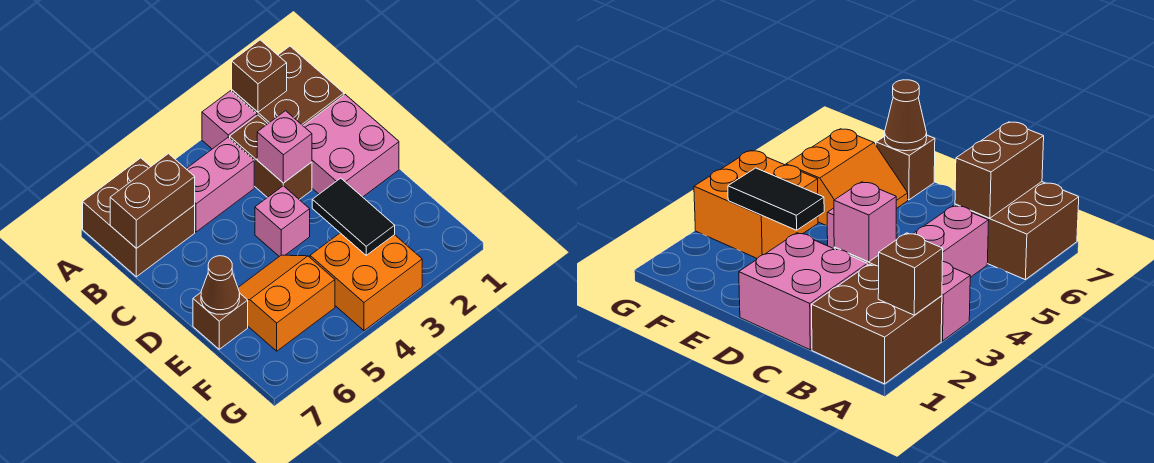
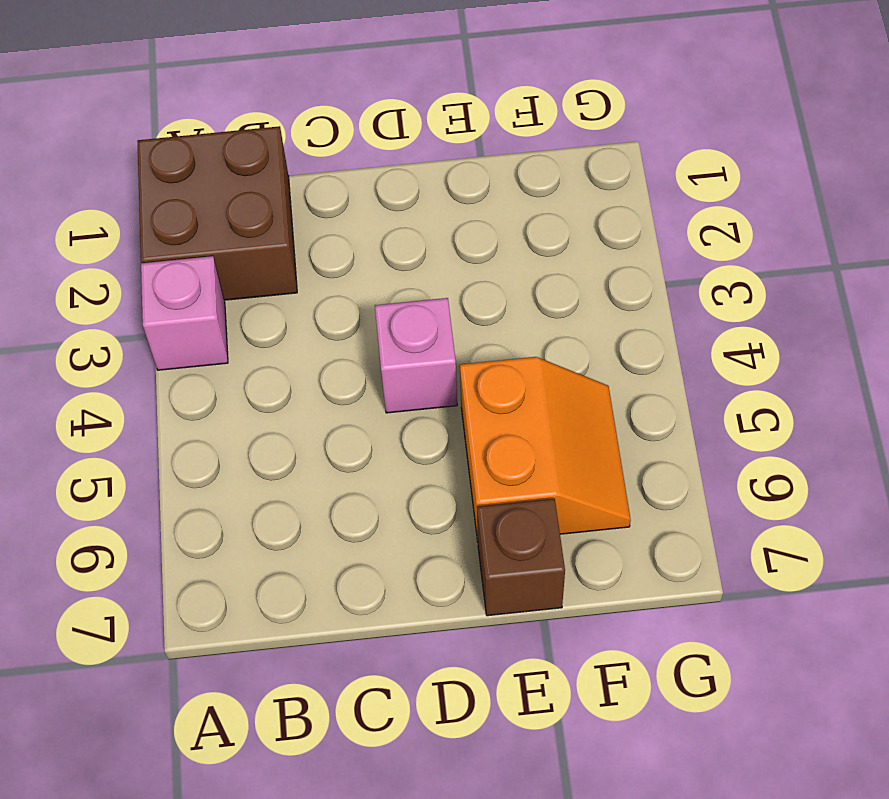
orange 2x2 slope [460,357,631,541] -> orange 2x2 slope turned to [238,255,335,351]
none -> brown 2x2 brick [83,158,195,277]
none -> brown 1x2 brick [230,115,312,200]
none -> pink 1x2 brick [186,138,254,232]

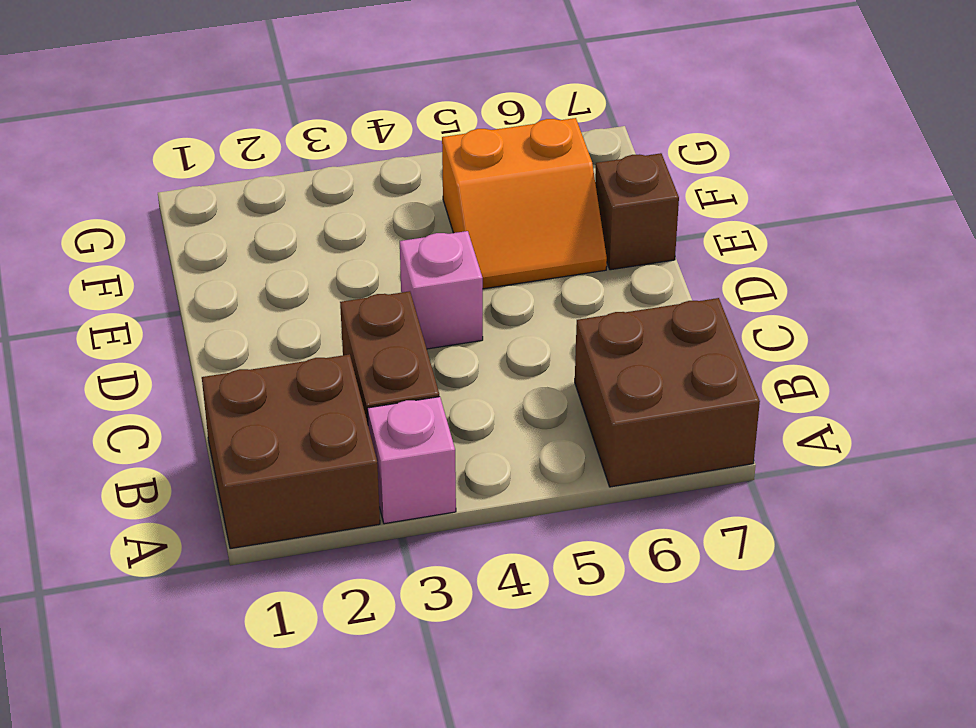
none -> pink 1x2 brick [186,138,254,232]
none -> pink 2x2 brick [304,95,399,197]
none -> orange 2x2 brick [310,233,422,331]

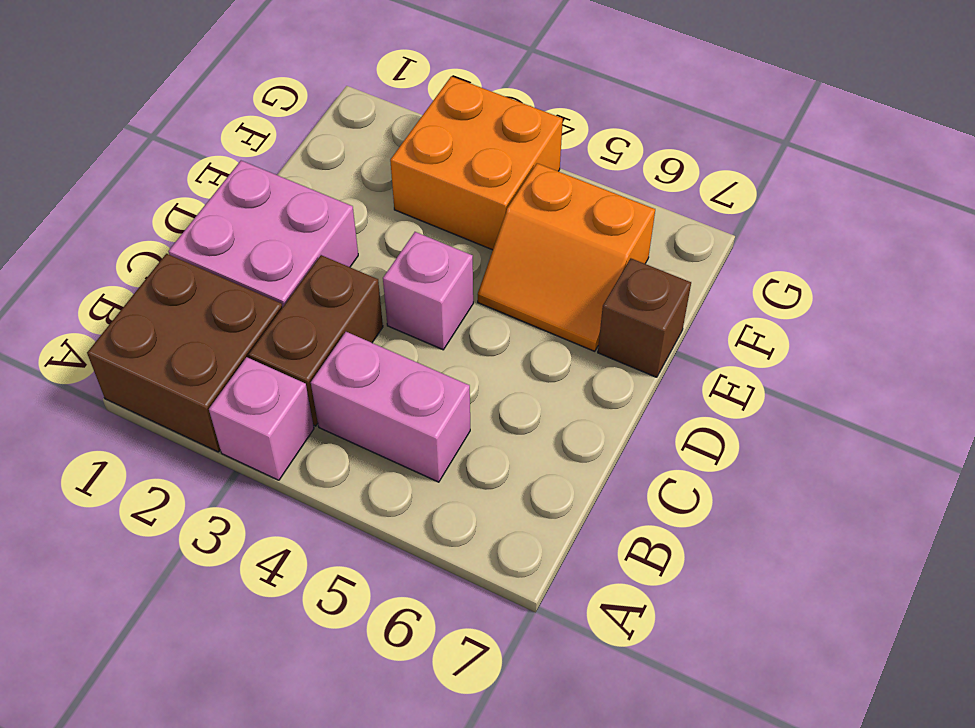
none -> brown 2x2 brick [83,158,195,277]
none -> brown 1x1 brick [232,40,287,112]
none -> brown 1x2 brick [110,154,195,248]

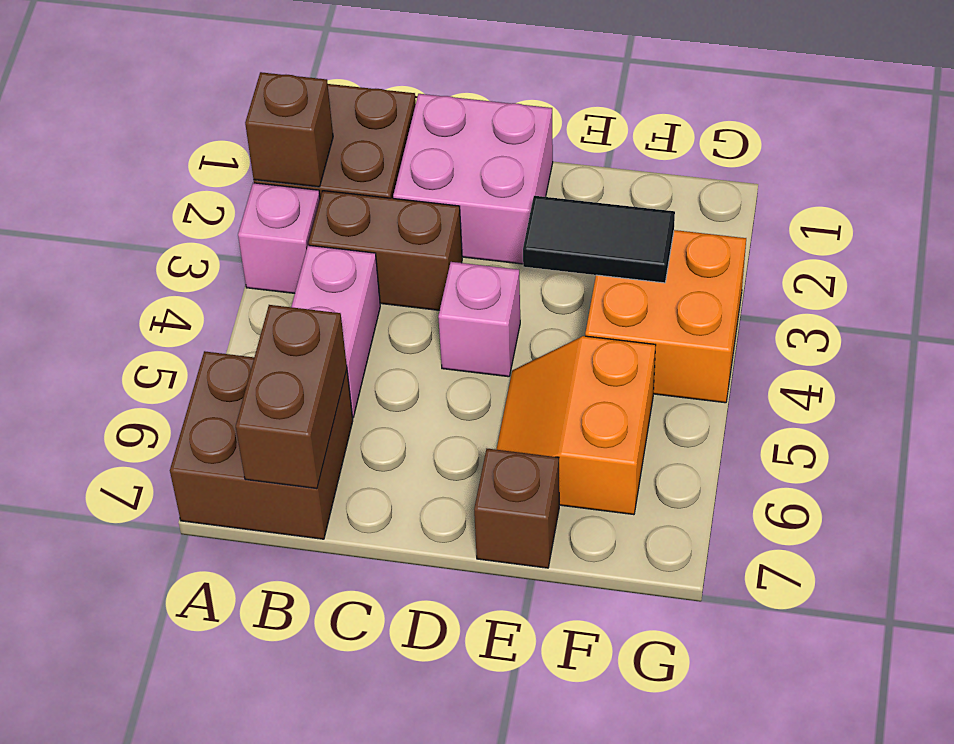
none -> pink 1x1 brick [257,111,312,183]
none -> brown 1x1 cone [201,256,240,314]

